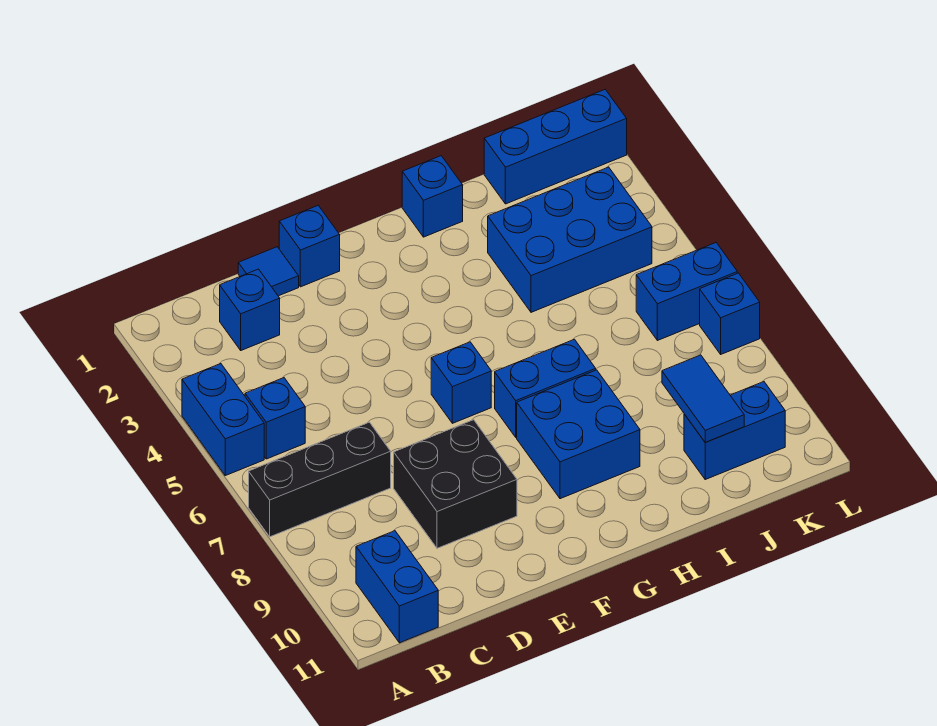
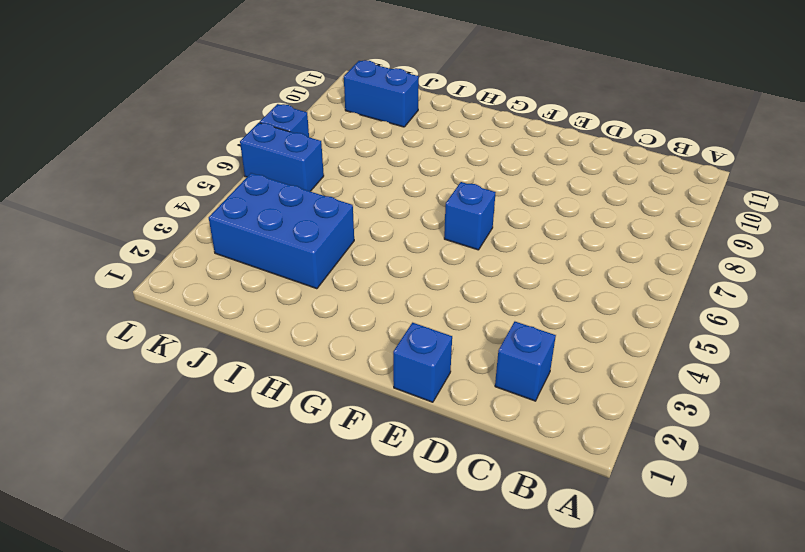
none -> blue 1x2 brick [182,364,264,476]
none -> black 1x3 brick [249,422,391,537]
none -> blue 1x1 brick [245,378,305,459]

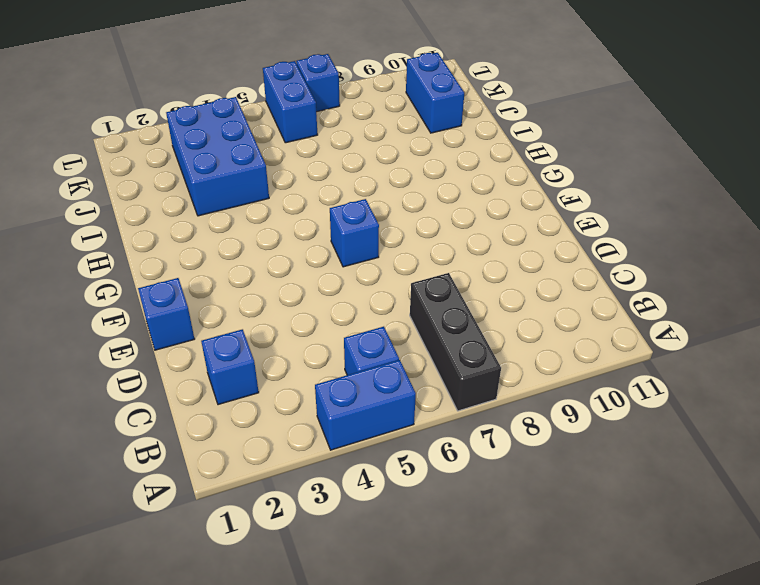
none -> blue 1x2 brick [356,531,438,643]
none -> blue 1x1 tile [238,247,299,296]
none -> black 2x2 brick [394,420,517,548]

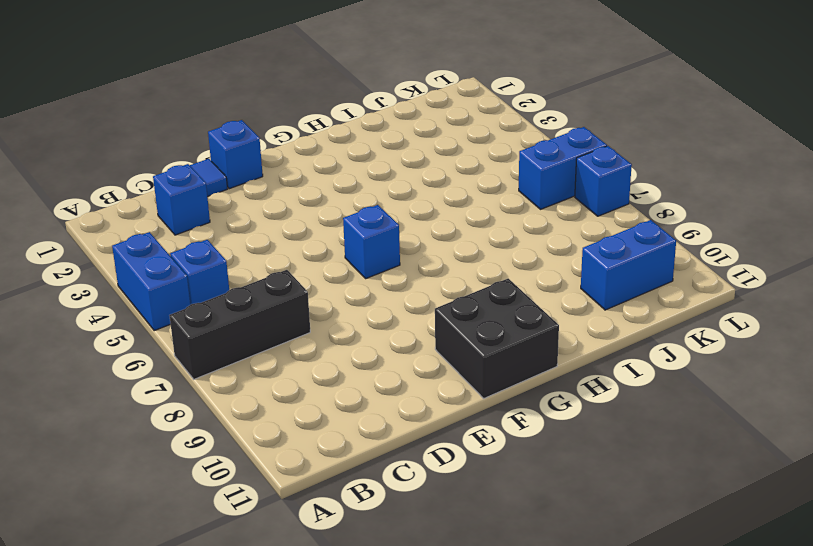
black 2x2 brick [435,278,559,398] -> black 2x2 brick moved to [394,420,517,548]
none -> blue 1x2 brick [356,531,438,643]
none -> blue 1x2 brick [495,339,596,437]
none -> blue 2x2 brick [517,370,640,499]

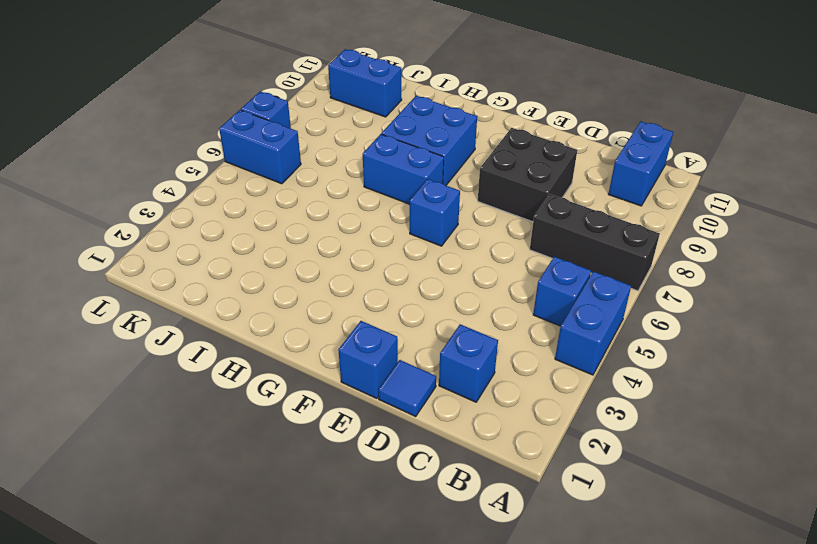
none -> blue 1x1 brick [402,156,463,237]
none -> blue 2x3 brick [488,167,652,312]
none -> blue 1x3 brick [484,90,627,204]

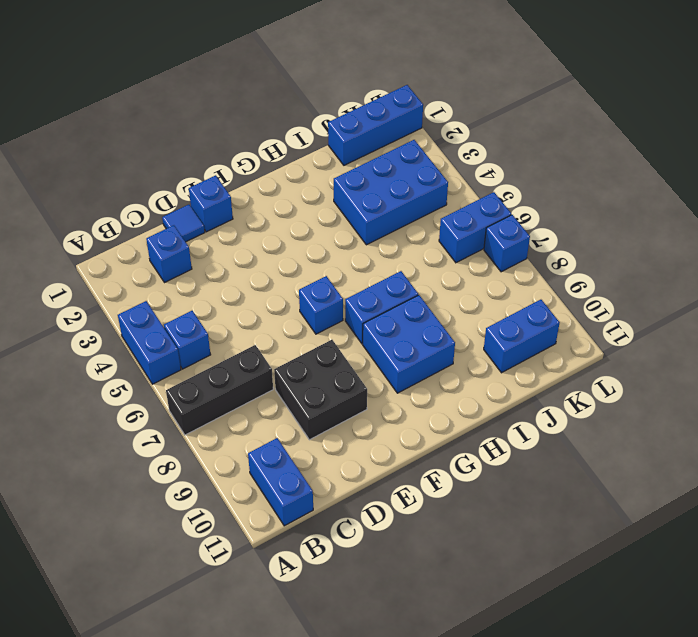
none -> blue 1x1 brick [402,156,463,237]
none -> blue 1x2 tile [662,355,744,442]

